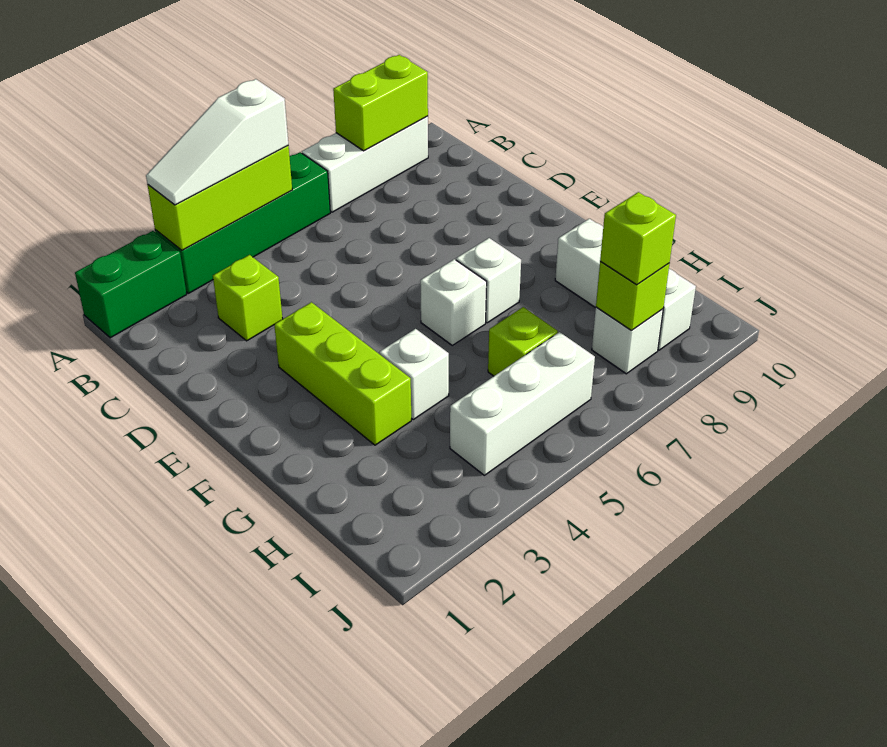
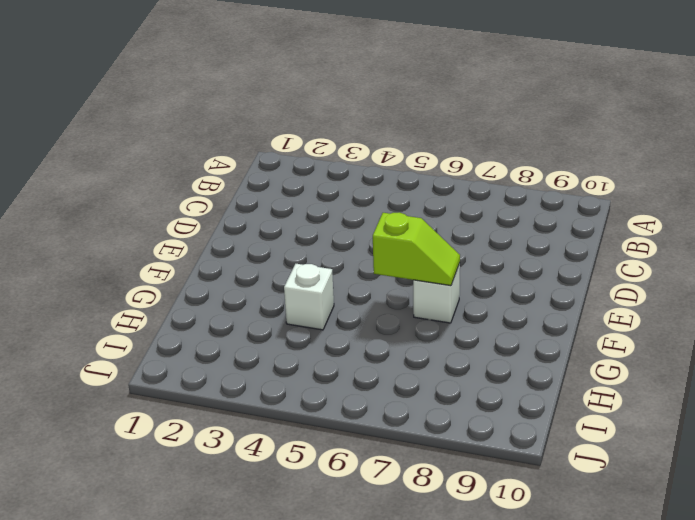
lime 1x2 slope [373,212,460,286] -> none
none -> green 1x2 brick [75,231,187,338]
none -> green 1x4 brick [155,152,330,293]
none -> white 1x3 brick [302,116,428,212]

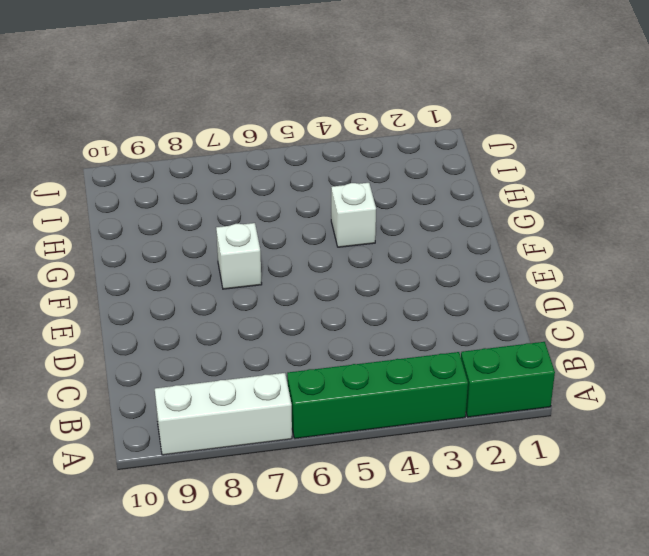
none -> lime 1x1 brick [213,255,283,341]
none -> lime 1x3 brick [274,302,411,445]
none -> white 1x1 brick [420,259,487,345]

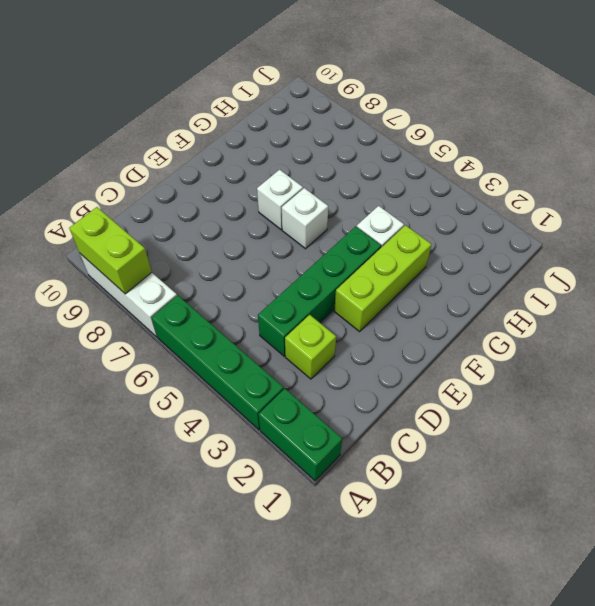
green 1x4 brick [258,226,381,356] -> none
none -> white 1x3 brick [555,219,696,350]
none -> lime 1x1 brick [488,307,558,376]
none -> white 1x3 brick [450,332,595,475]

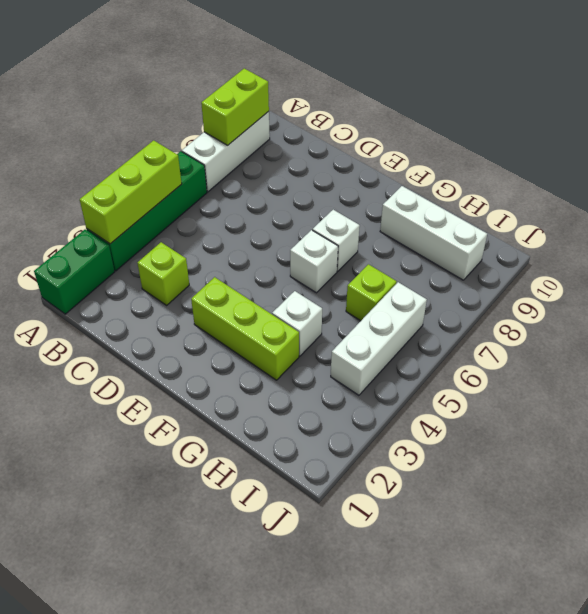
none -> white 1x1 brick [592,307,663,374]
none -> lime 1x1 brick [596,262,669,331]
none -> white 1x3 slope [146,79,288,205]

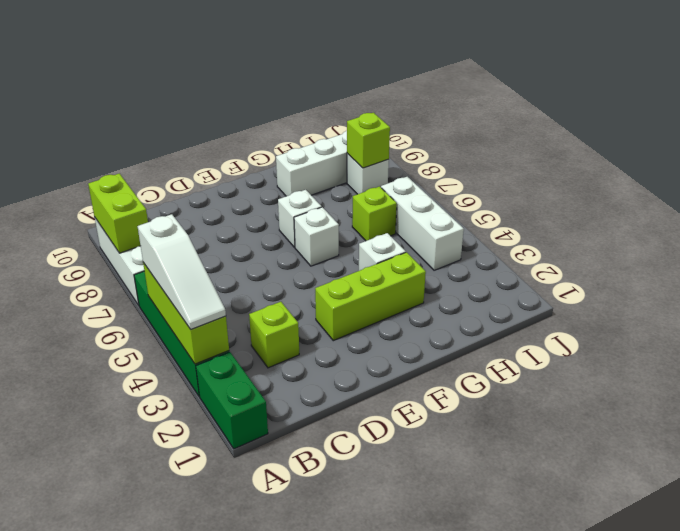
none -> lime 1x1 brick [600,192,676,285]

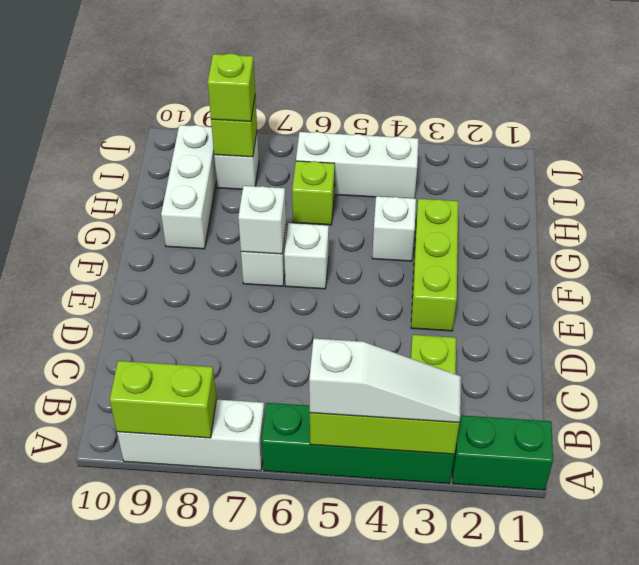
white 1x1 brick [238,186,286,254] -> none

